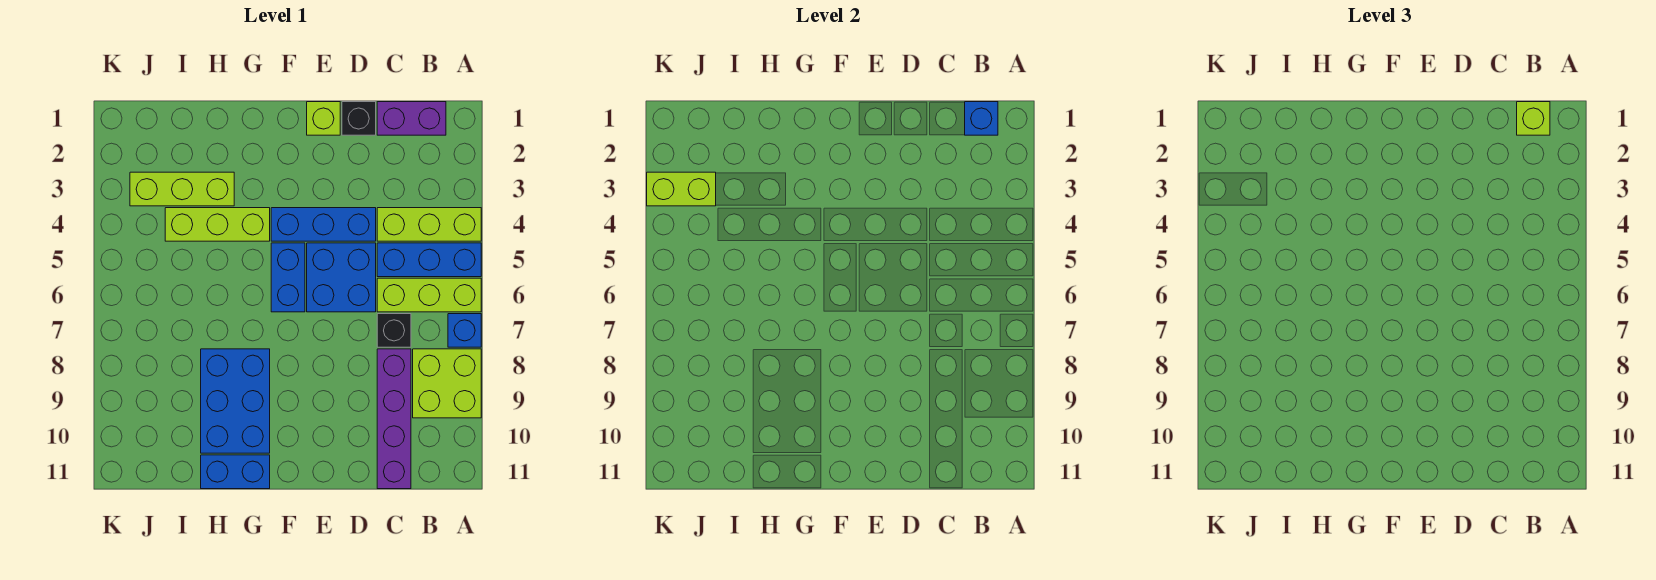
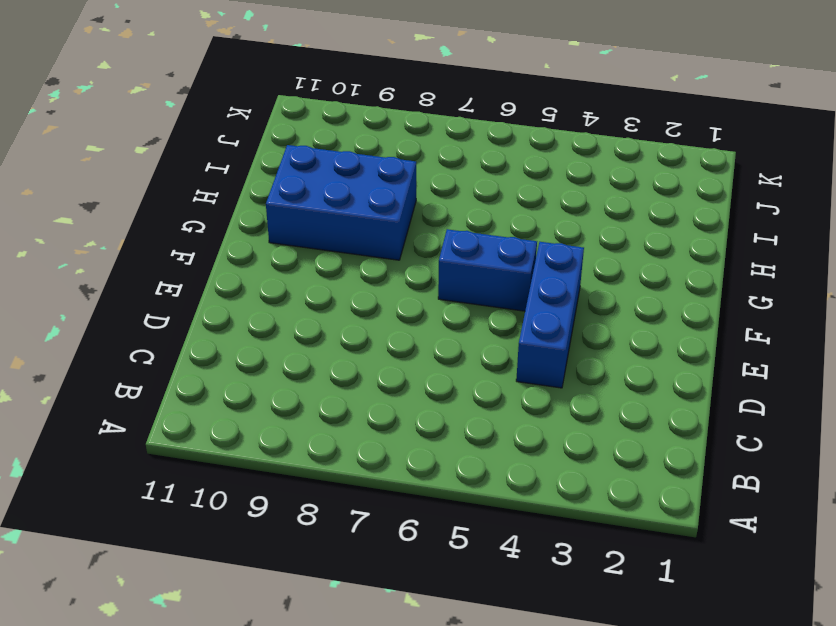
none -> lime 1x3 brick [377,208,481,241]
none -> blue 1x3 brick [377,243,481,277]
none -> lime 1x3 brick [377,278,481,312]

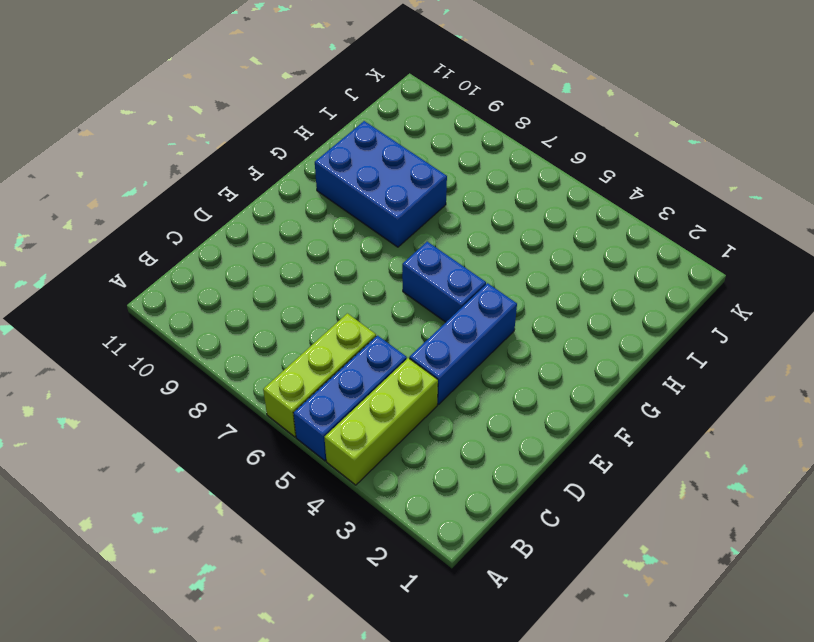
none -> blue 1x1 brick [448,314,481,347]
none -> lime 2x2 brick [413,349,481,418]
none -> purple 1x2 brick [377,102,446,135]

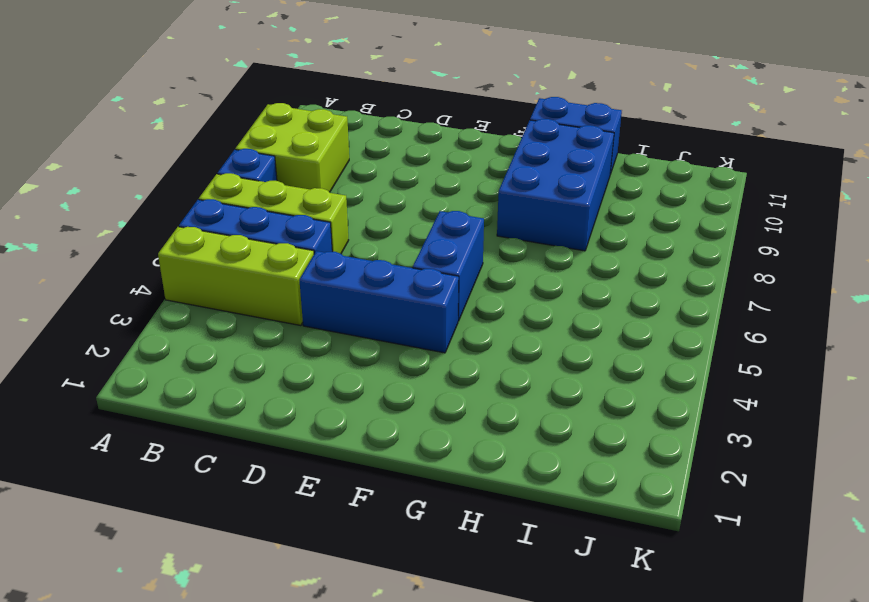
none -> purple 1x2 brick [377,102,446,135]
none -> black 1x1 brick [377,314,411,347]
none -> purple 1x4 brick [377,349,411,489]

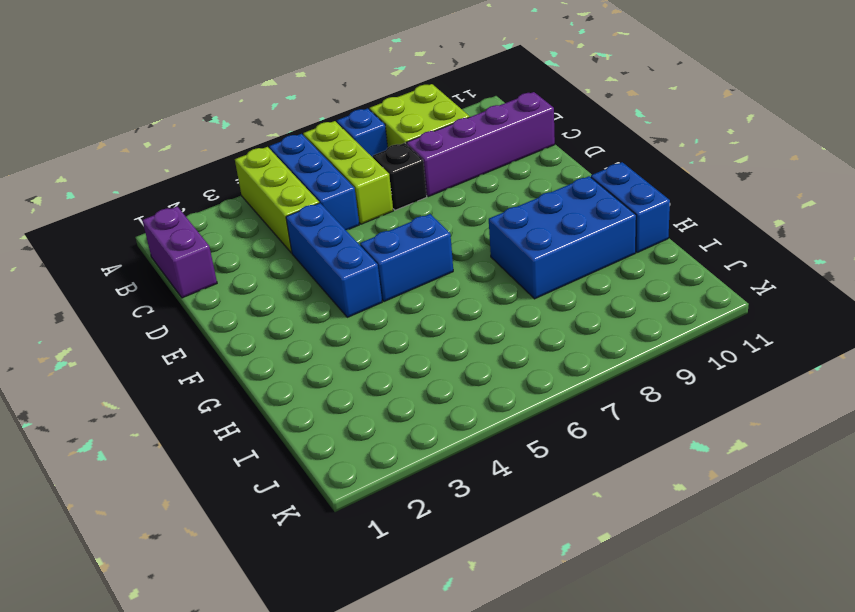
none -> black 1x1 brick [342,102,376,135]
none -> blue 2x2 brick [307,243,376,312]
none -> lime 1x1 brick [307,102,340,135]

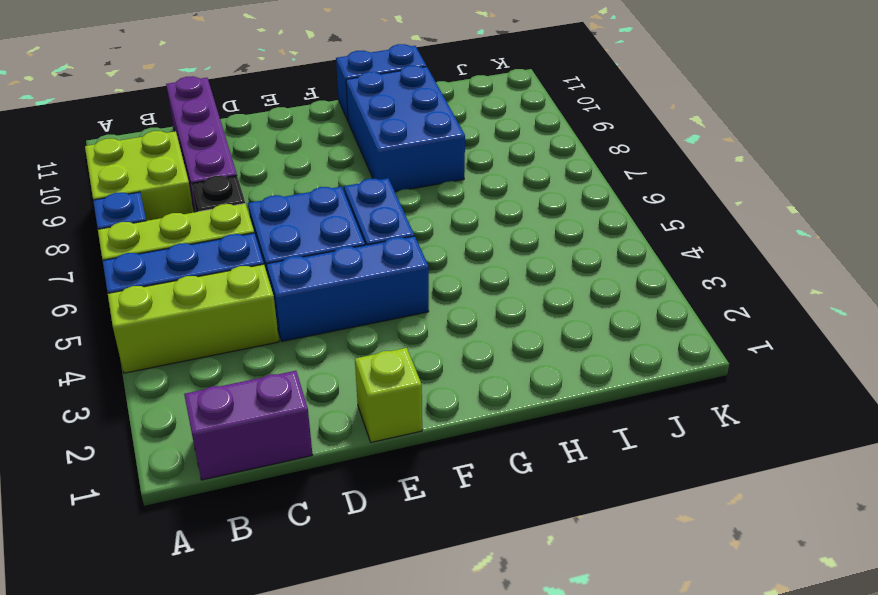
none -> black 1x1 brick [342,102,376,135]
none -> lime 1x3 brick [165,208,270,241]
none -> lime 1x3 brick [130,172,234,206]

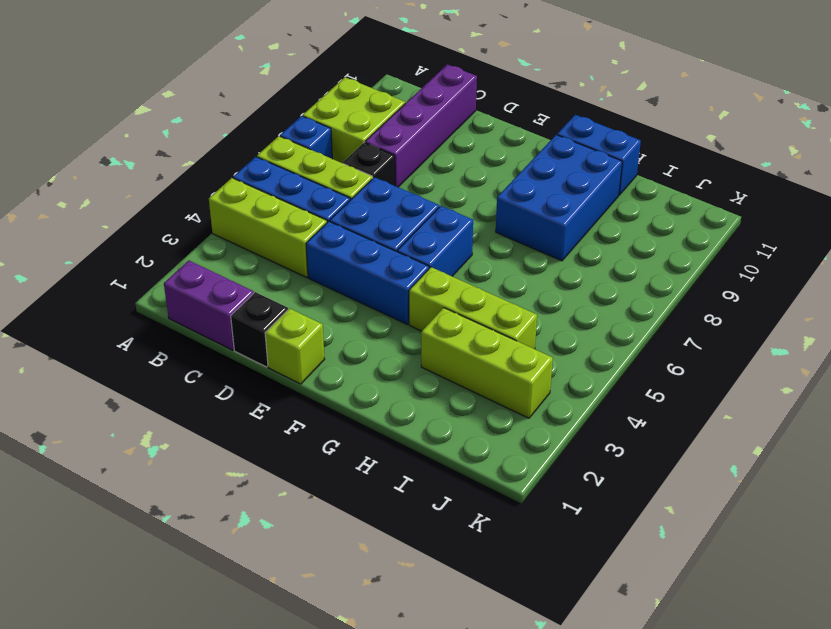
none -> blue 1x1 brick [965,102,998,135]
none -> lime 1x2 brick [647,172,716,206]
none -> lime 1x1 brick [1517,102,1550,135]

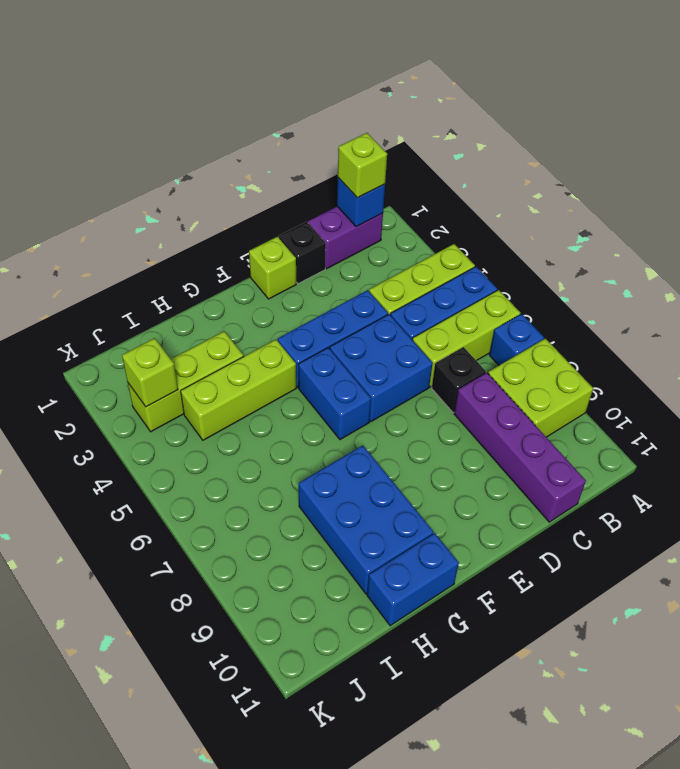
lime 1x1 brick [122,338,178,407] -> lime 1x2 brick [647,172,716,206]

